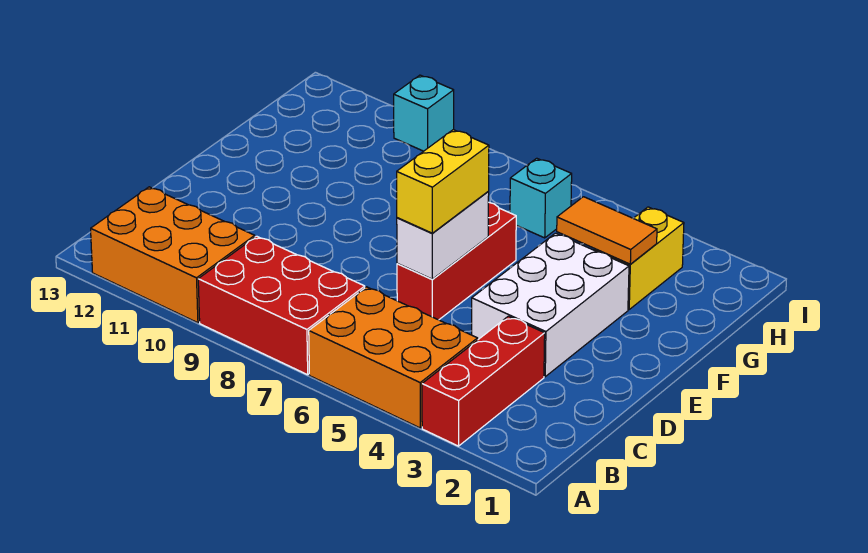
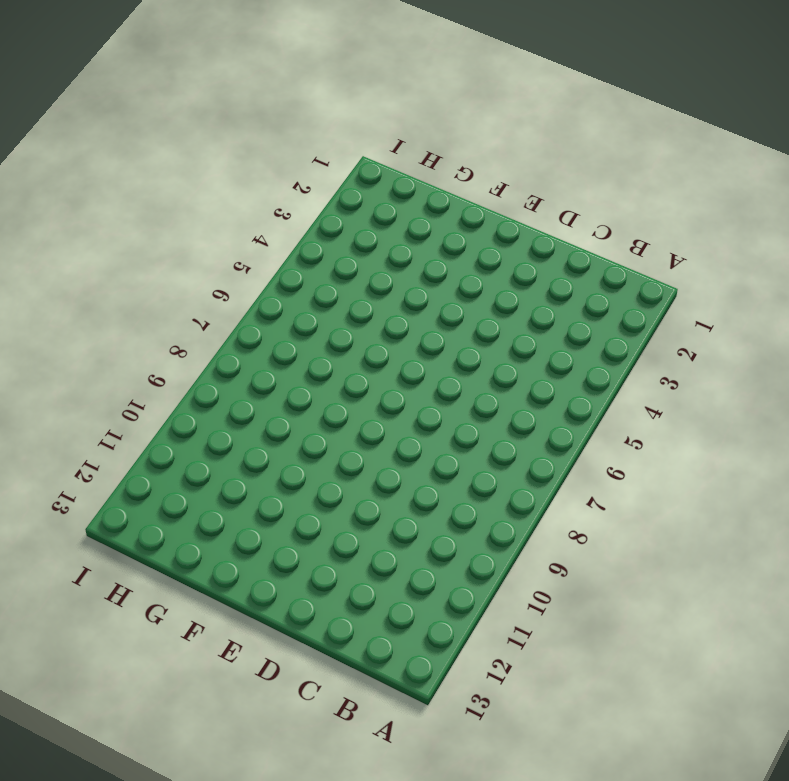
none -> red 1x3 brick [422,316,545,446]
none -> orange 2x3 brick [309,287,478,428]
none -> red 2x3 brick [198,236,365,375]

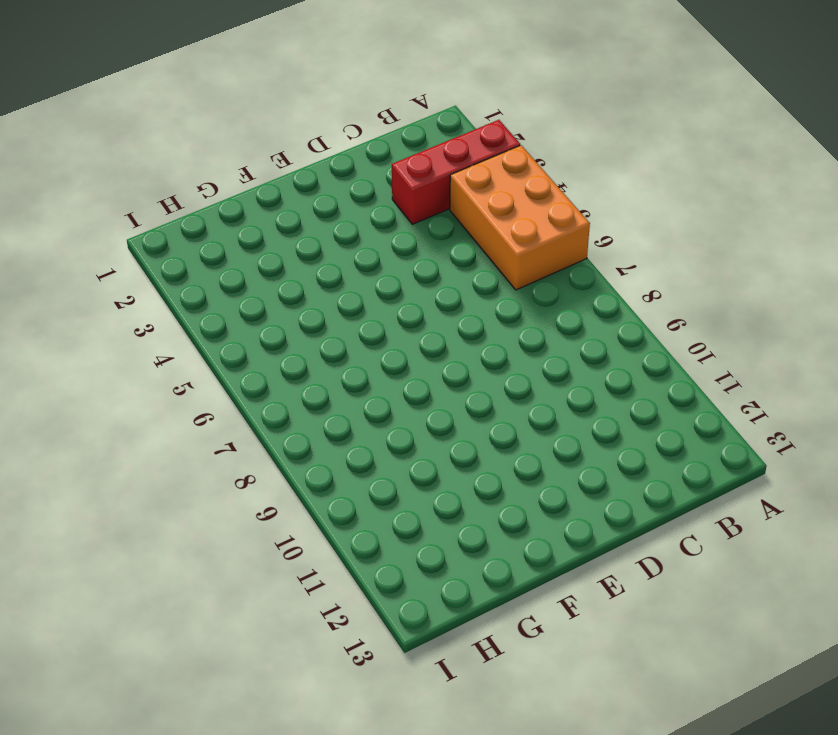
none -> red 2x3 brick [198,236,365,375]
none -> orange 2x3 brick [91,187,255,323]
none -> white 2x3 brick [472,233,629,377]

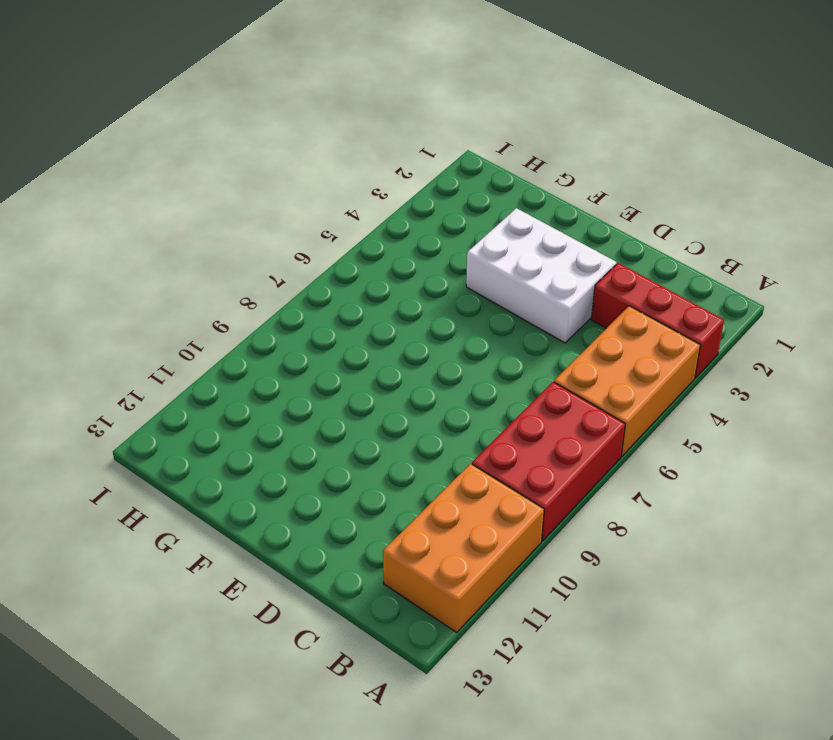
none -> red 1x3 brick [397,202,516,320]
none -> yellow 1x2 brick [594,207,684,309]
none -> cyan 1x1 brick [510,158,572,238]

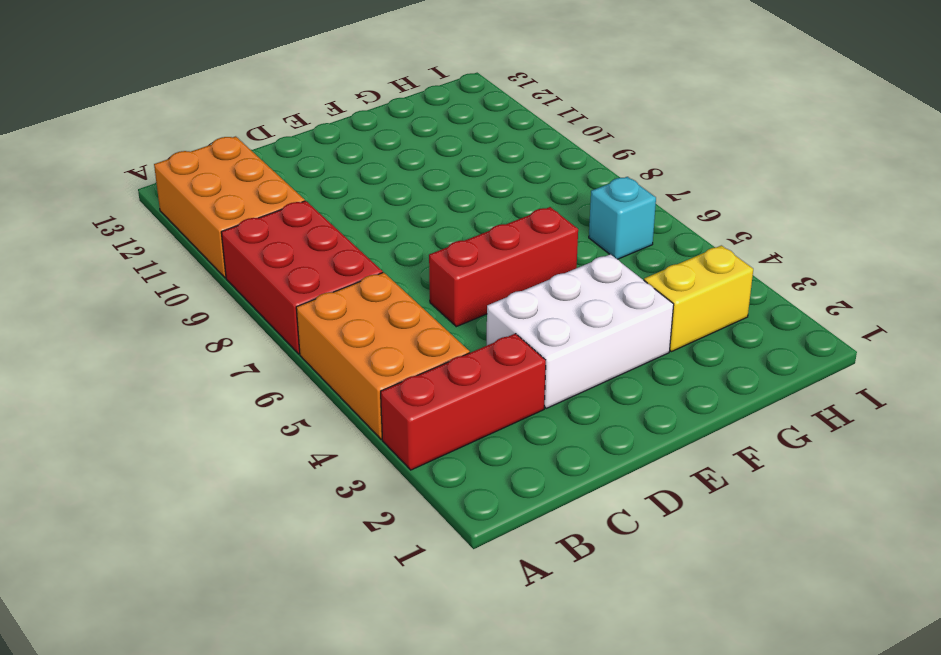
none -> cyan 1x1 brick [394,75,454,151]
none -> white 1x2 brick [397,192,489,279]
none -> orange 1x2 tile [557,197,657,264]

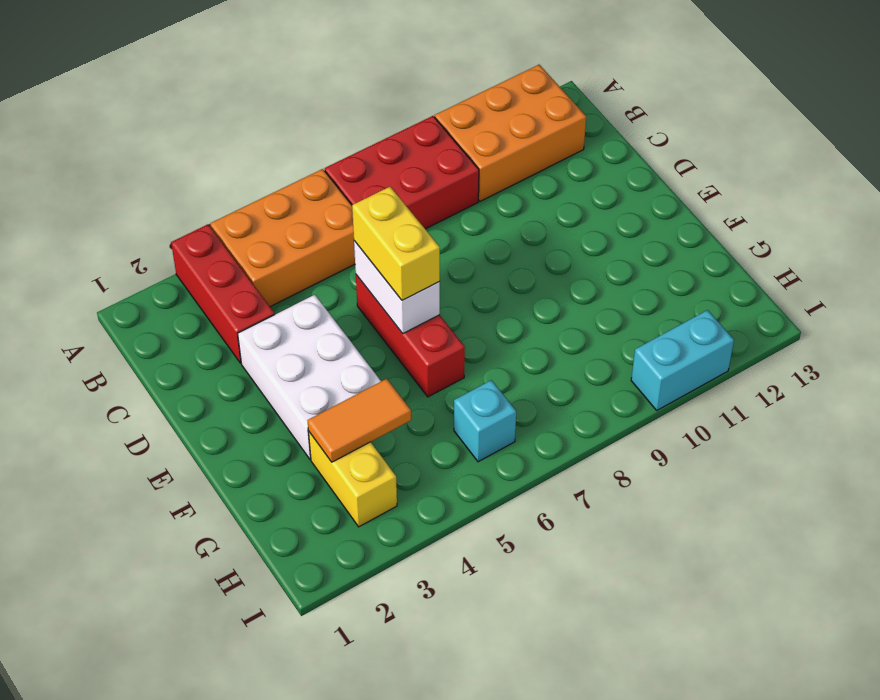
cyan 1x2 brick [631,310,734,410] -> cyan 1x1 brick [394,75,454,151]

